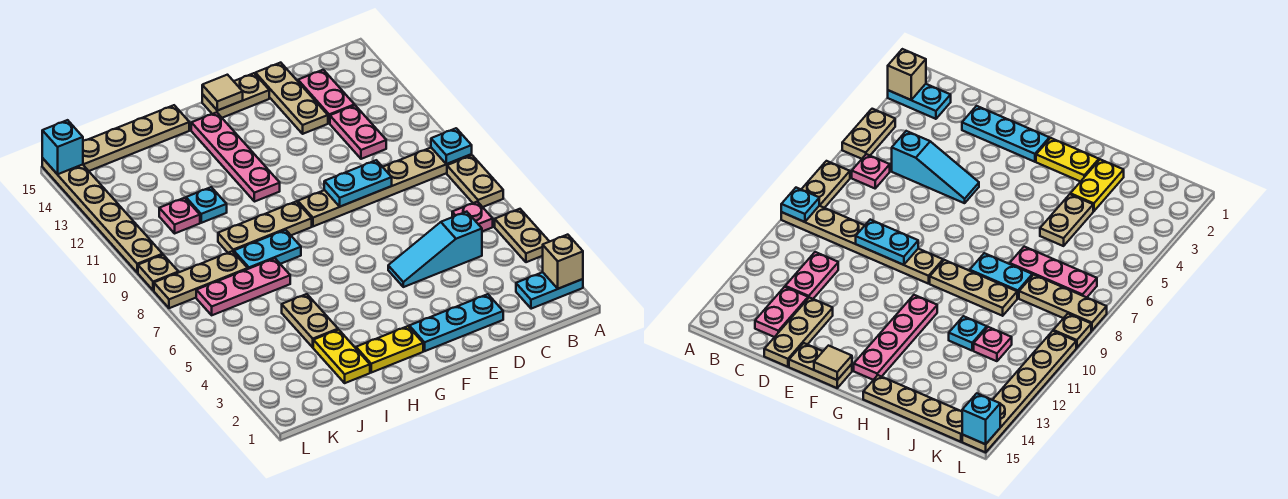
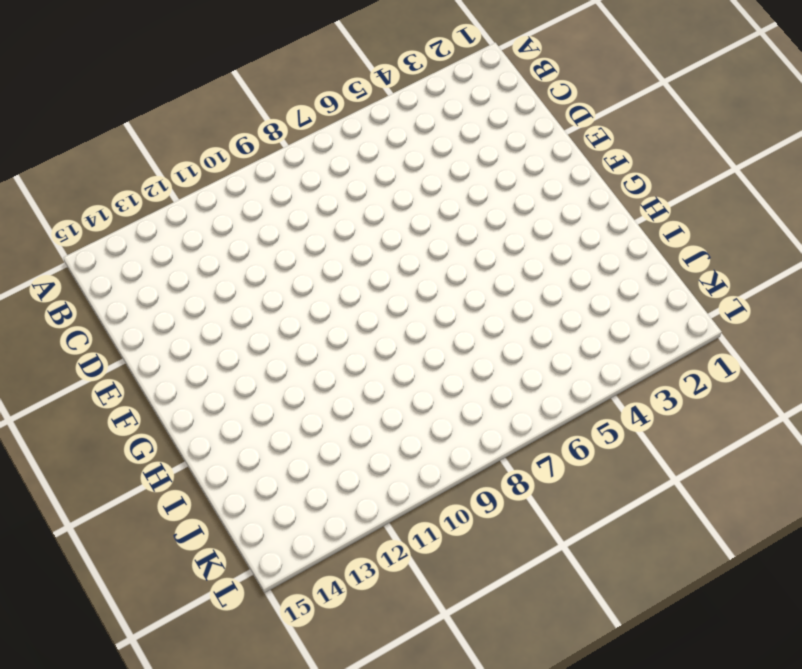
none -> cyan 1x2 plate [516,272,583,309]
none -> tan 1x2 plate [495,209,550,262]
none -> tan 1x2 plate [447,155,503,207]

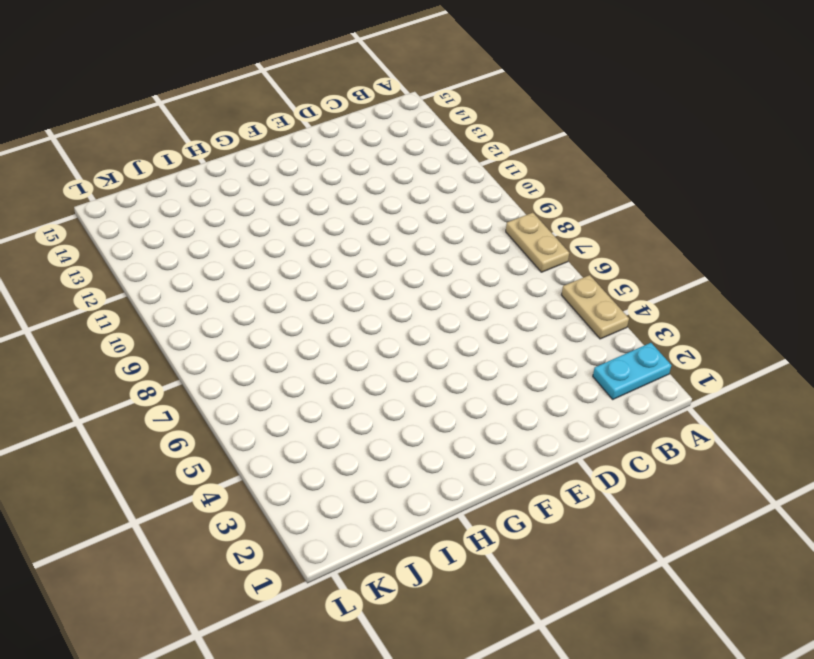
none -> tan 1x6 plate [298,148,472,226]
none -> pink 1x1 plate [452,202,493,231]
none -> cyan 1x3 slope [388,212,482,287]

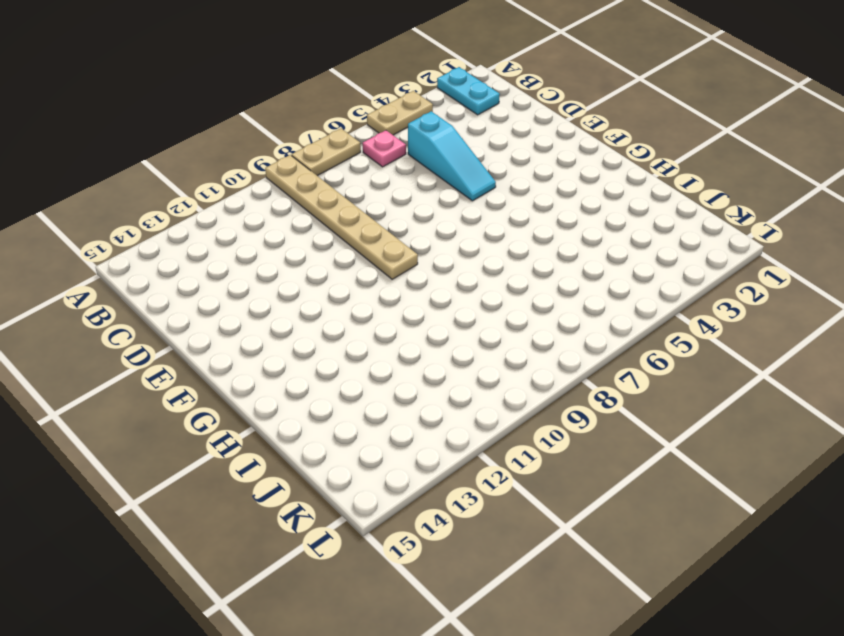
none -> pink 1x2 plate [330,105,386,159]
none -> pink 1x2 plate [298,70,355,123]
none -> cyan 1x3 plate [409,294,503,351]

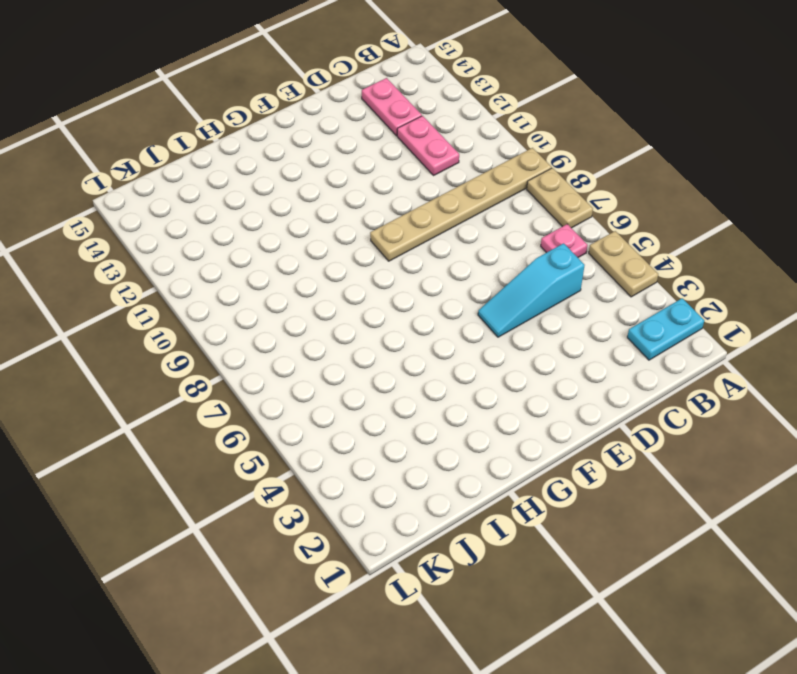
none -> cyan 1x3 plate [409,294,503,351]
none -> tan 1x3 plate [255,63,328,134]
none -> tan 1x2 plate [202,73,269,118]

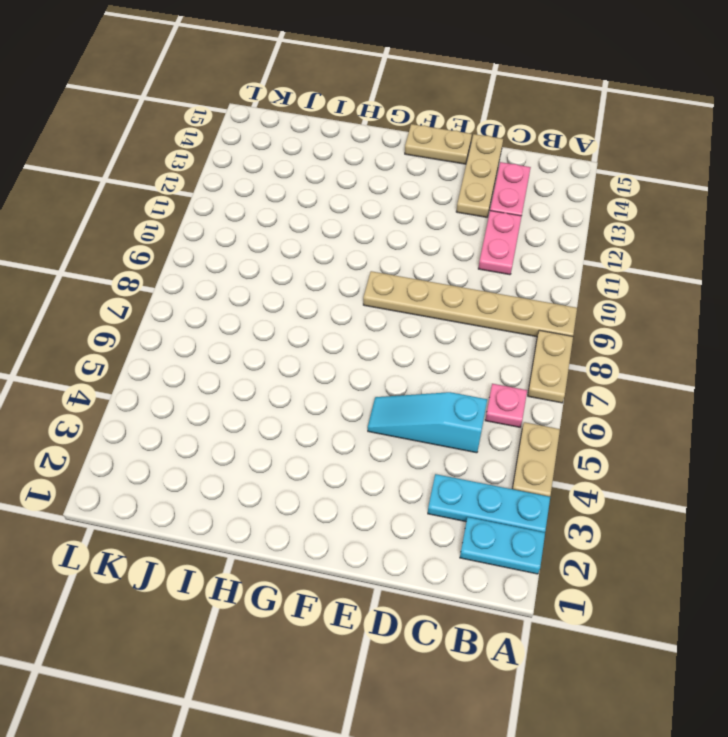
cyan 1x3 plate [428,474,550,533] -> cyan 1x3 plate moved to [409,294,503,351]
none -> yellow 1x2 plate [356,326,423,373]
none -> tan 1x3 plate [218,201,312,253]
none -> pink 1x4 plate [191,112,280,202]

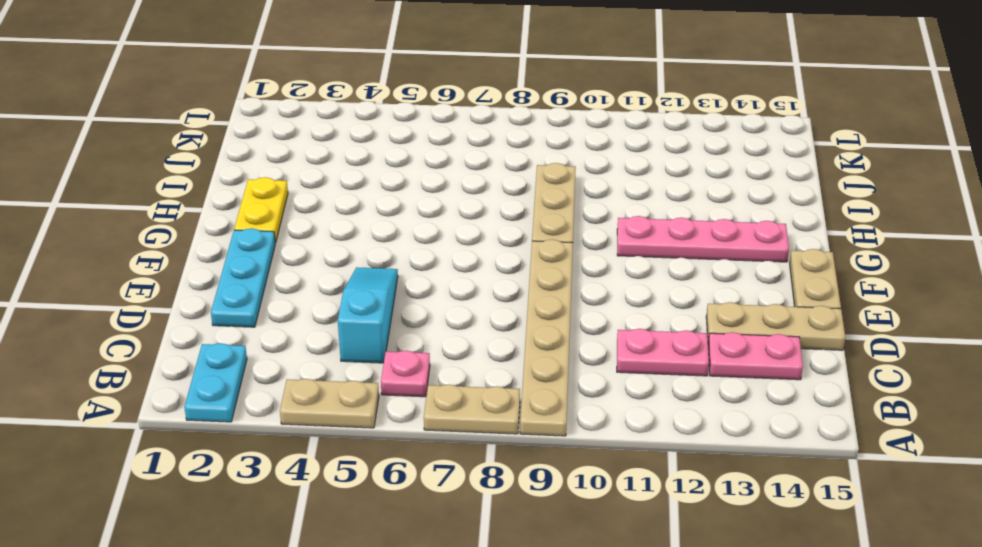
none -> cyan 1x2 plate [234,230,301,269]
none -> tan 1x4 plate [83,105,189,171]
none -> yellow 1x2 plate [313,330,370,383]

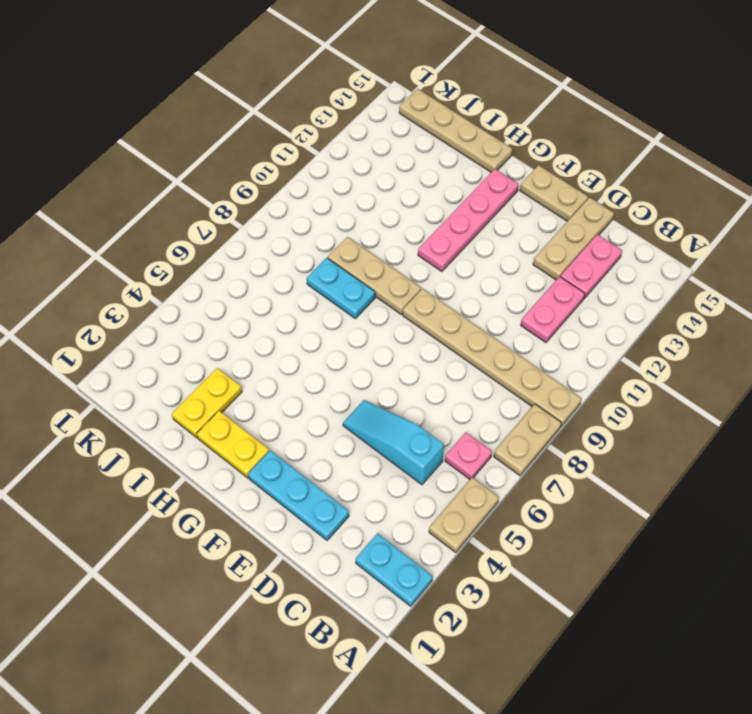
none -> tan 1x2 plate [282,294,338,347]
none -> pink 1x3 plate [196,258,290,315]
none -> cyan 1x1 plate [186,187,227,223]

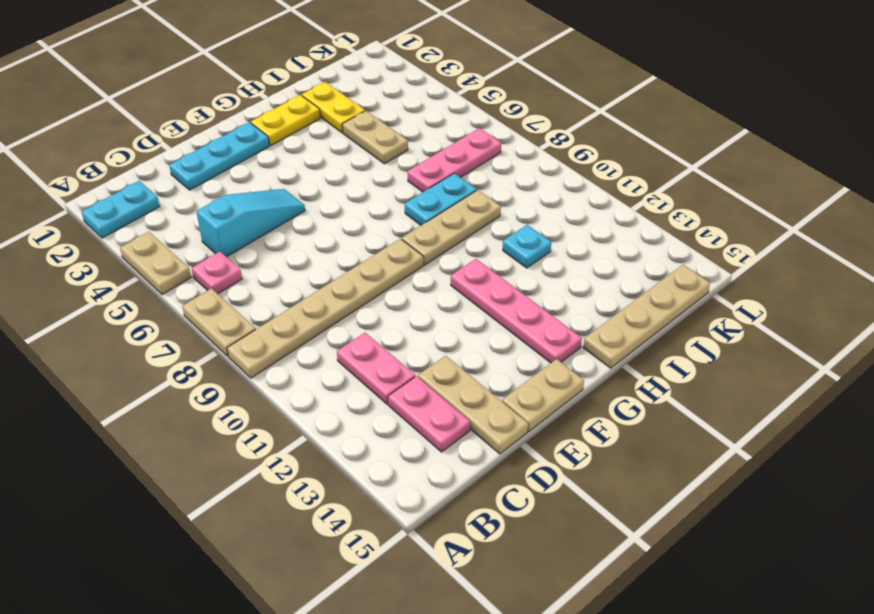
none -> tan 1x3 plate [154,251,248,308]
none -> pink 1x1 plate [159,198,200,233]
none -> tan 1x1 plate [138,255,178,290]

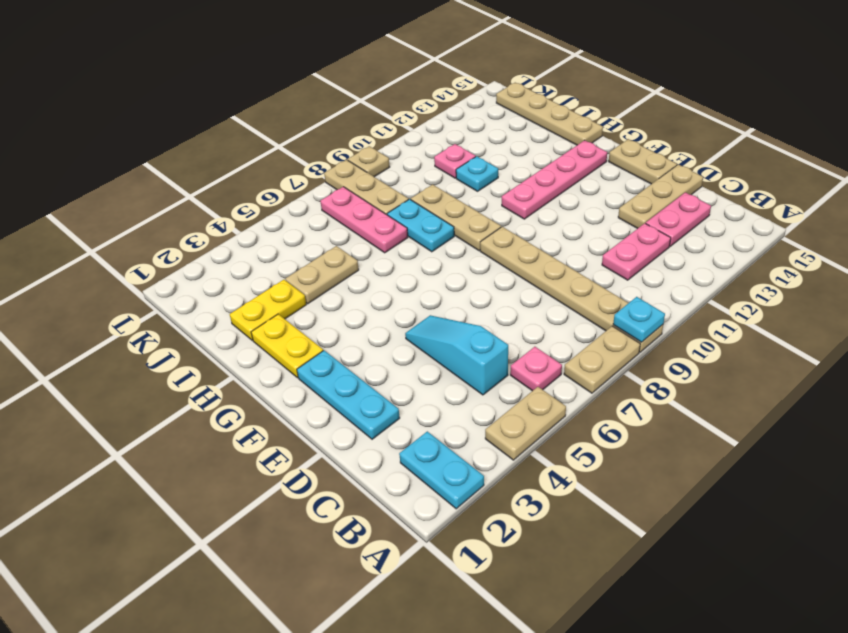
none -> tan 1x6 plate [42,158,163,273]
none -> tan 1x1 brick [543,235,583,289]
none -> cyan 1x2 plate [324,160,392,207]

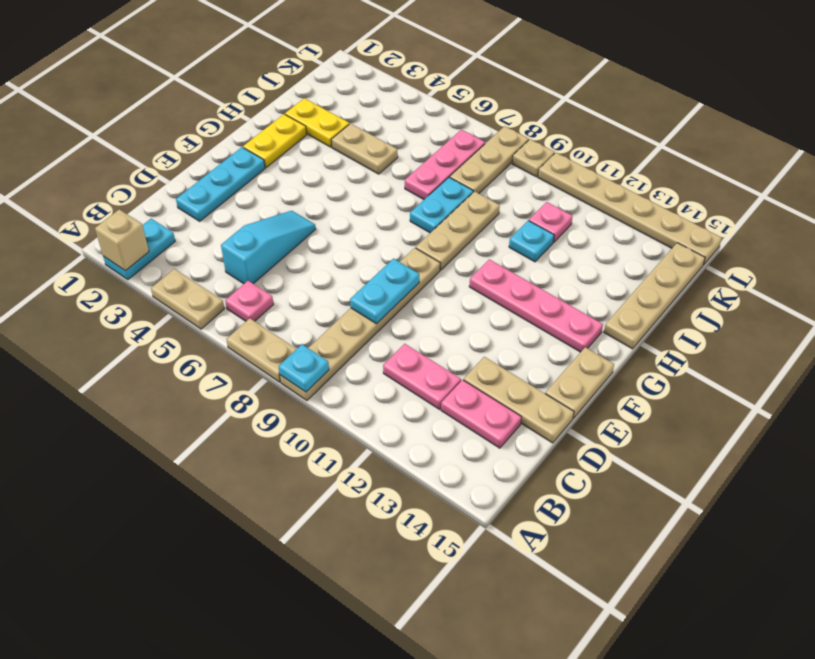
none -> tan 1x1 tile [202,75,243,111]
none -> cyan 1x1 brick [42,120,83,174]

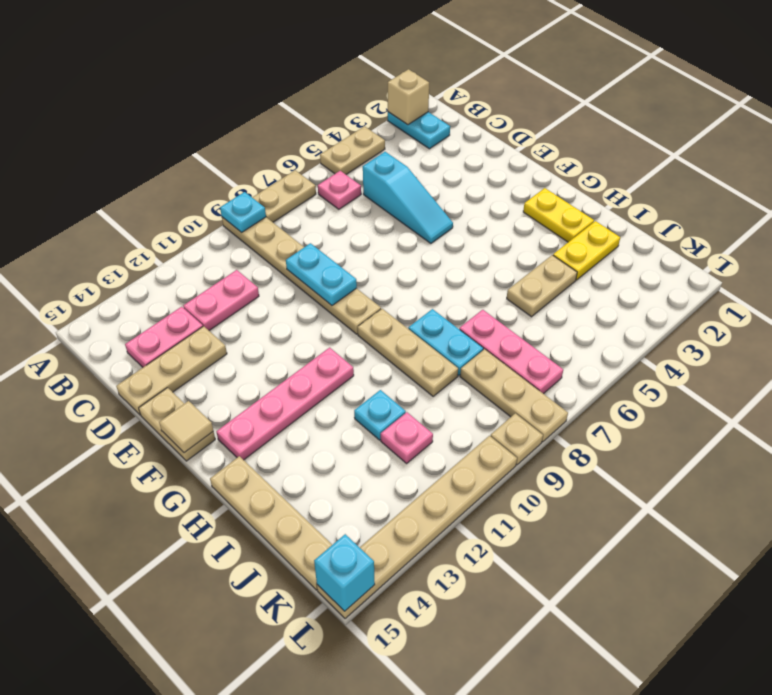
none -> cyan 1x3 plate [409,294,503,351]

